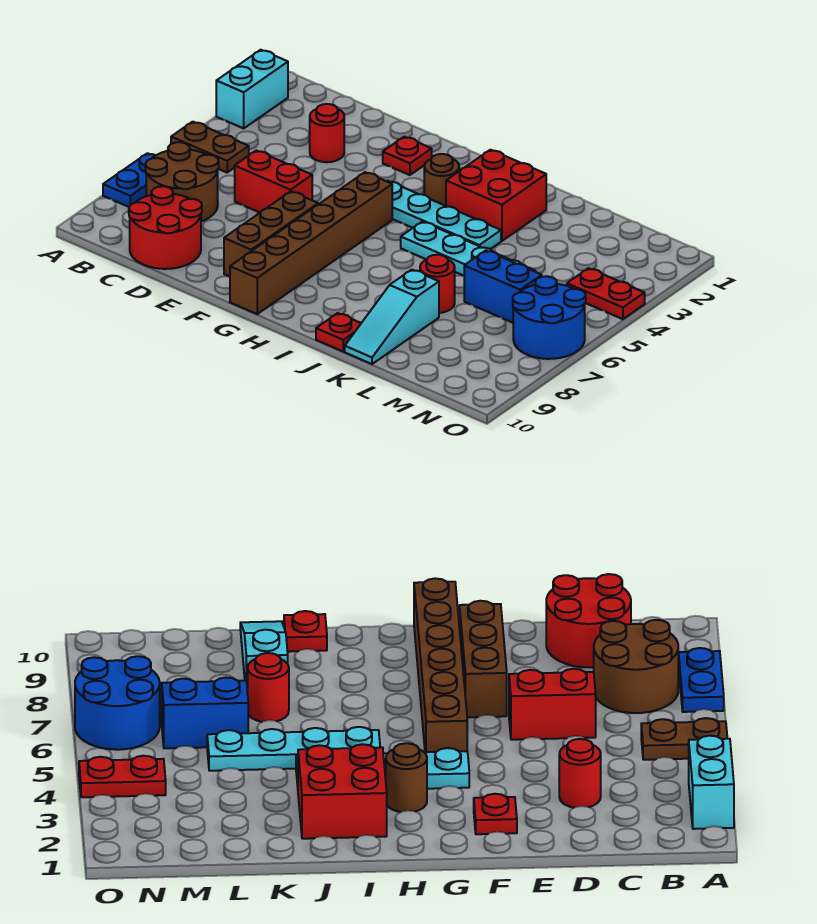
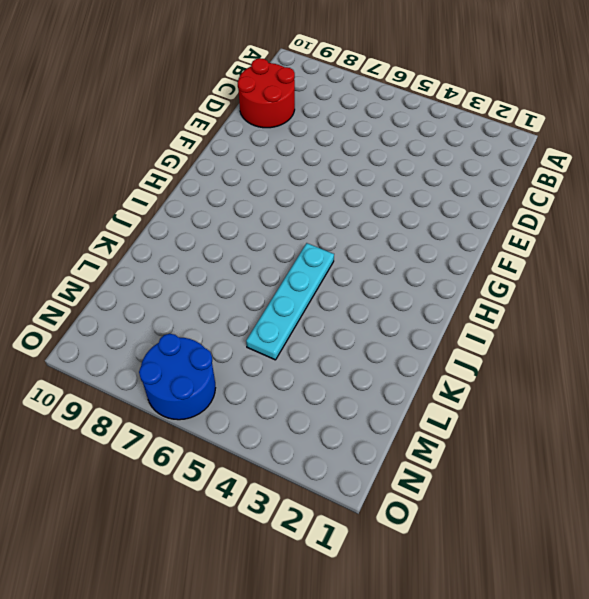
none -> cyan 1x2 brick [216,50,288,128]
none -> brown 1x2 plate [171,122,249,172]
none -> blue 1x2 plate [103,153,156,207]

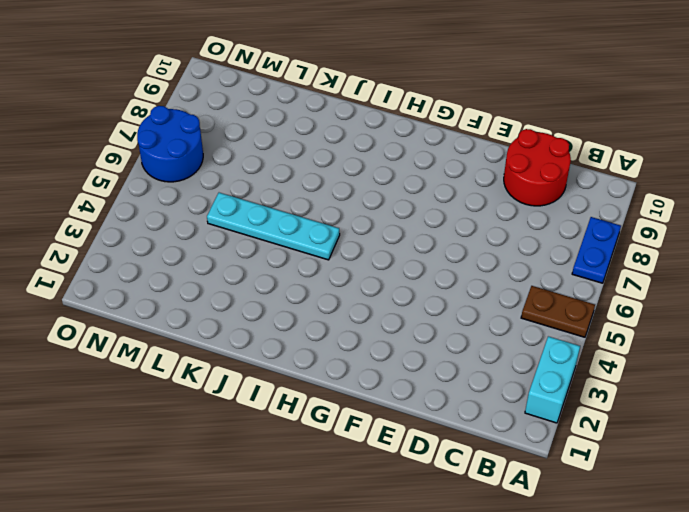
none -> brown 2x2 round brick [145,142,219,222]
none -> red 1x1 round brick [310,104,344,162]
none -> red 1x2 brick [235,151,312,213]

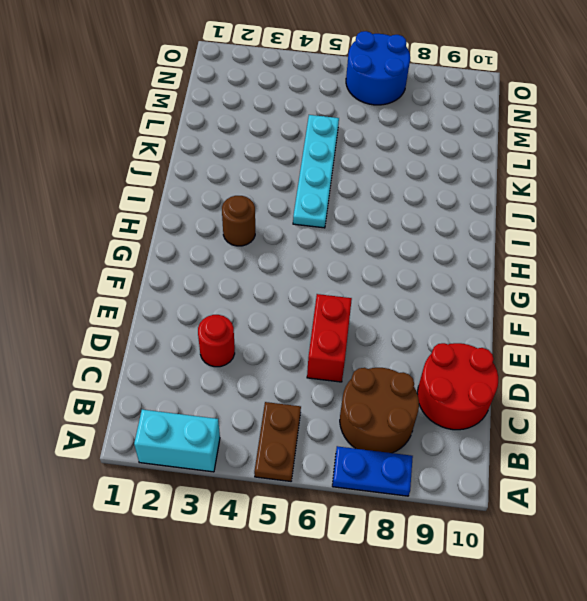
none -> red 1x1 plate [383,137,432,175]
none -> brown 1x3 brick [224,191,318,277]
none -> cyan 1x4 plate [387,181,501,249]

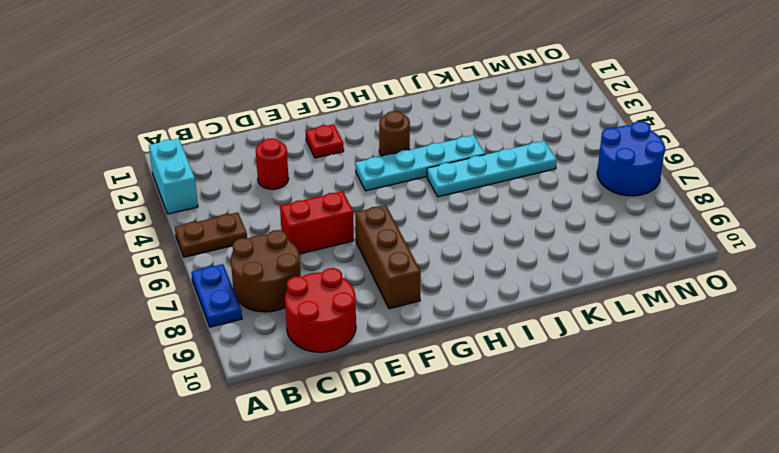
none -> brown 1x6 brick [230,172,392,314]
none -> red 2x2 brick [446,150,546,241]
none -> red 1x1 plate [316,313,361,352]

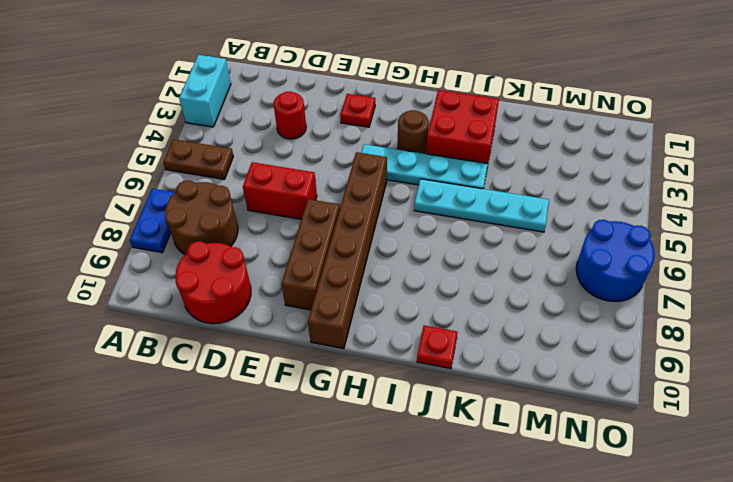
none -> red 1x1 round brick [420,255,455,313]
none -> cyan 1x3 slope [345,270,439,364]
none -> blue 1x2 brick [464,251,542,323]

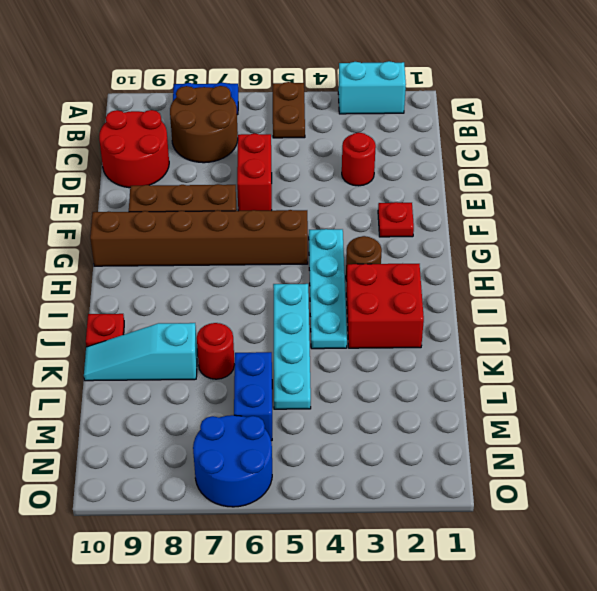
none -> red 1x2 plate [567,268,645,319]

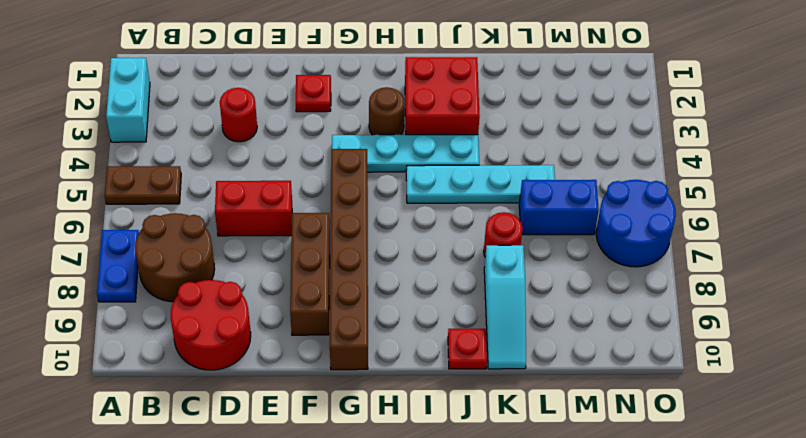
none -> red 1x2 plate [567,268,645,319]

